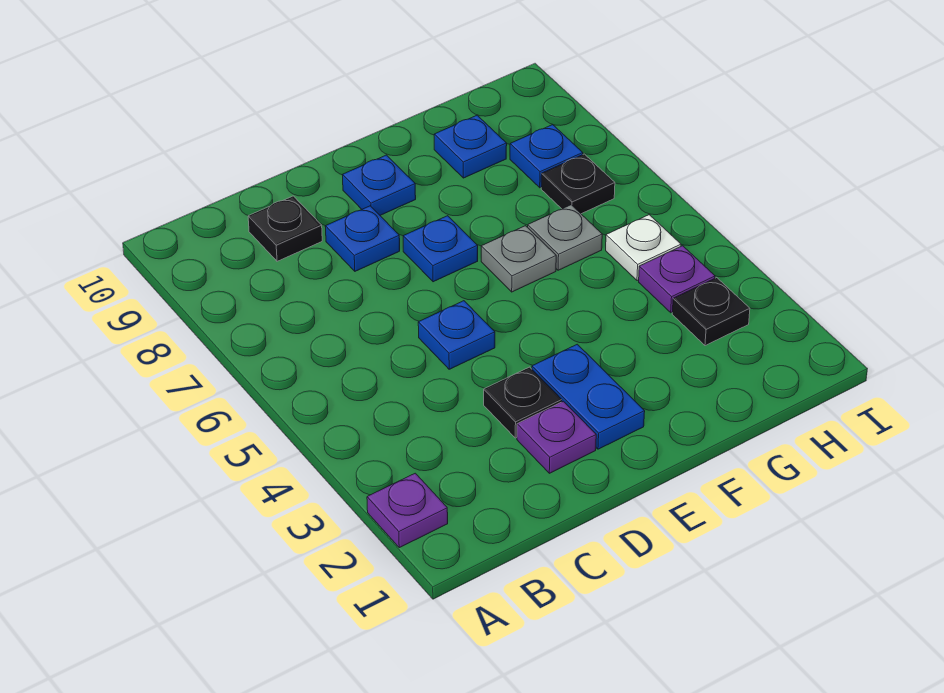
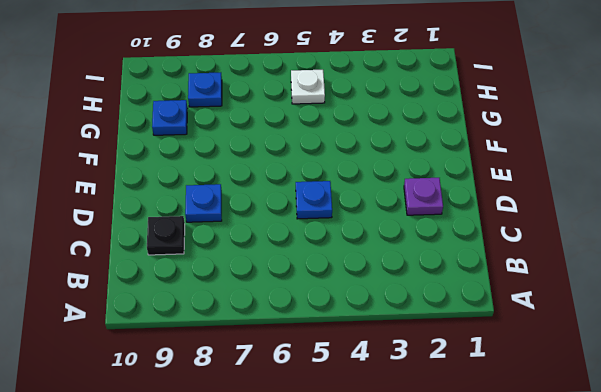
none -> purple 1x1 plate [367,473,448,548]
none -> black 1x1 plate [484,367,562,438]
none -> blue 1x2 plate [532,344,645,449]

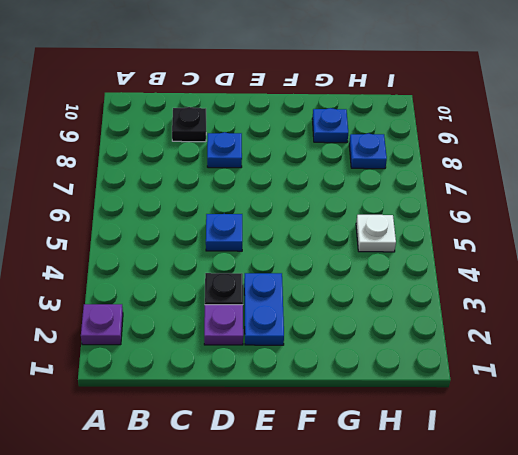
none -> blue 1x1 plate [403,216,478,282]
none -> blue 1x1 plate [343,155,416,215]
none -> grey 1x1 plate [481,226,556,292]

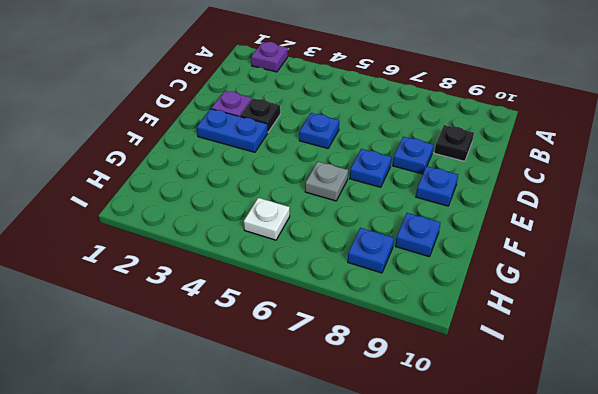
none -> grey 1x1 plate [528,205,602,270]
none -> black 1x1 plate [672,278,750,346]
none -> purple 1x1 plate [639,246,715,313]

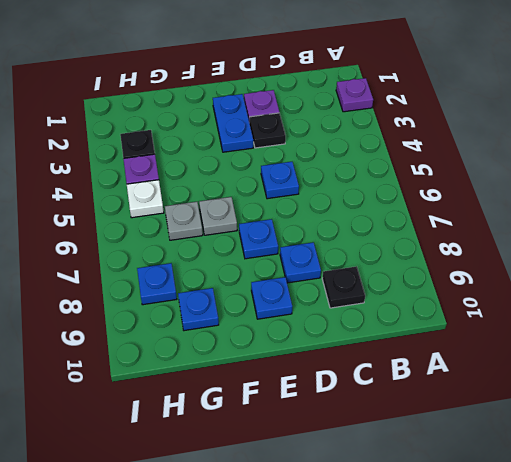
none -> black 1x1 plate [541,154,615,214]

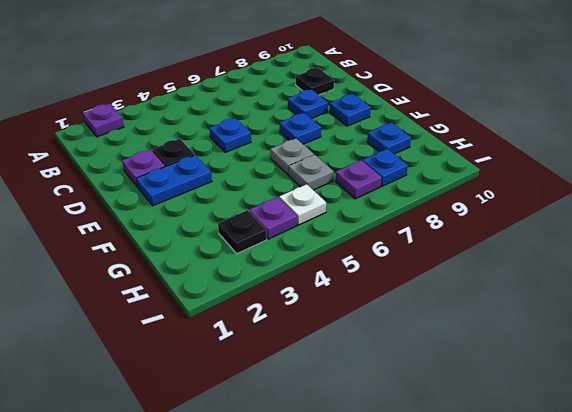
purple 1x1 plate [335,160,382,199] -> black 1x1 plate [541,154,615,214]

